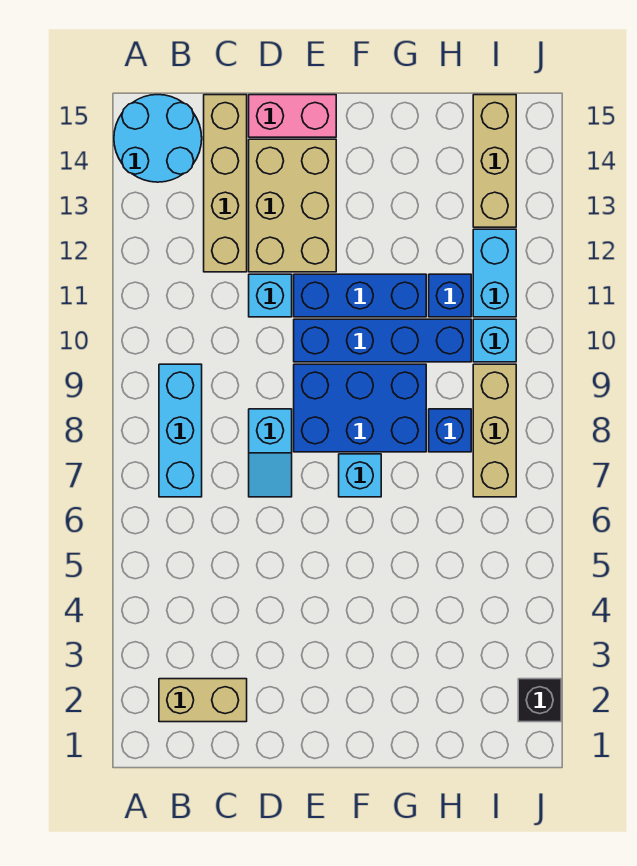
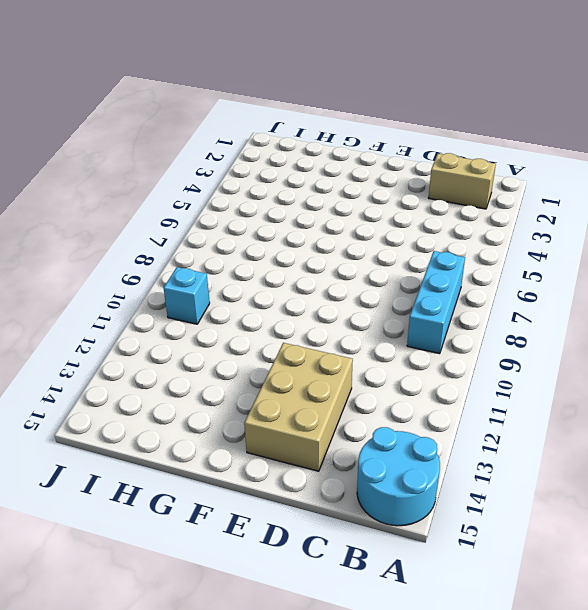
none -> tan 1x4 brick [204,95,247,272]
none -> cyan 1x2 slope [249,409,292,497]
none -> cyan 1x1 brick [249,274,292,317]

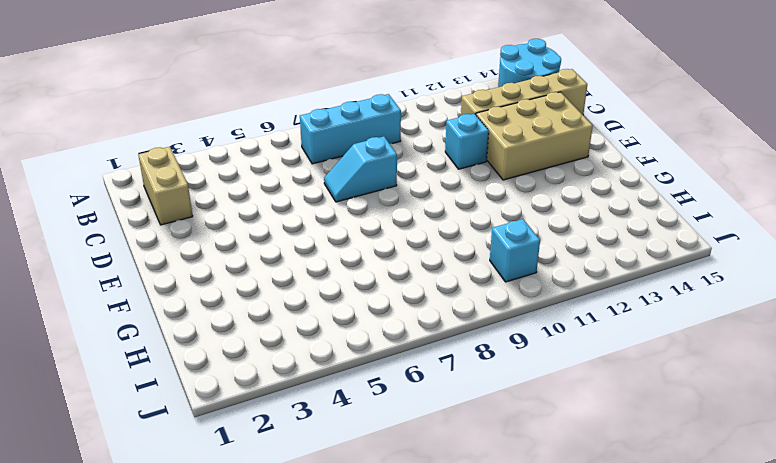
none -> pink 1x2 brick [249,95,336,137]
none -> blue 2x3 brick [294,364,426,452]
none -> blue 1x4 brick [294,319,471,362]

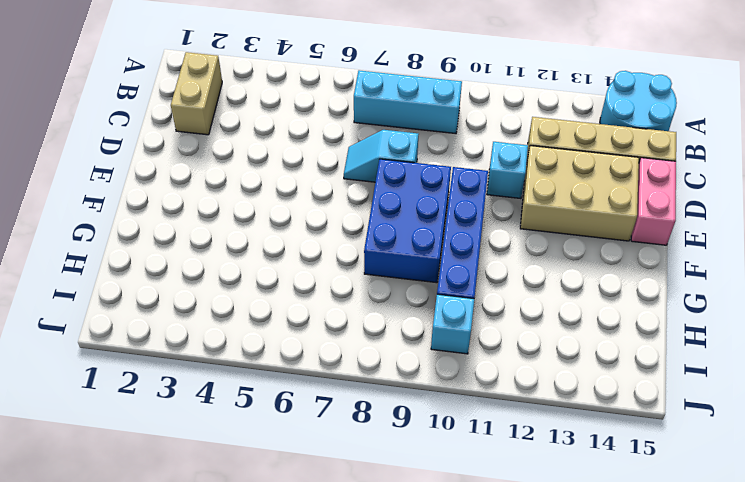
none -> blue 1x3 brick [294,274,426,317]
none -> cyan 1x1 brick [339,454,381,497]
none -> blue 1x1 brick [429,409,471,452]

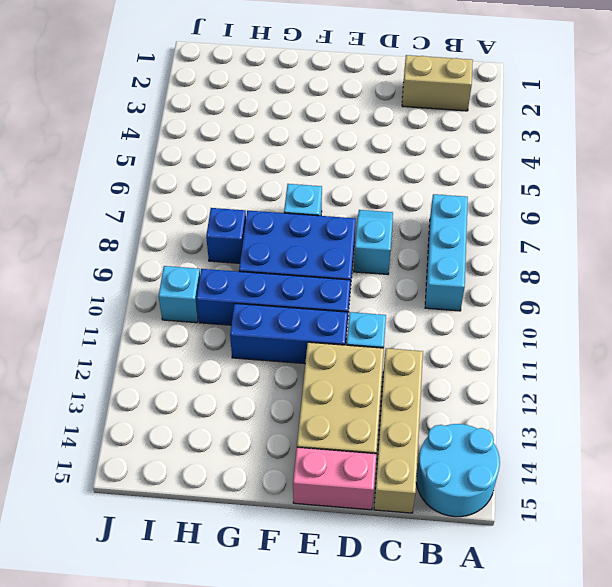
none -> blue 1x1 brick [429,274,471,317]
none -> tan 1x3 brick [473,364,516,497]
none -> cyan 1x2 brick [473,229,516,317]

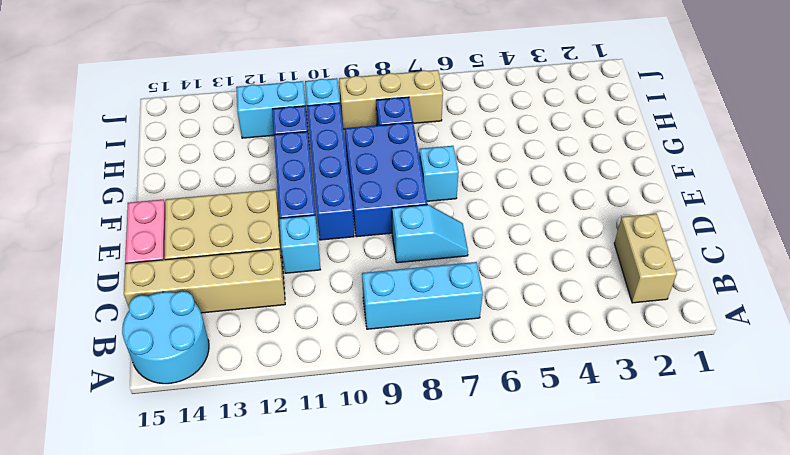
none -> tan 1x3 brick [473,95,516,227]
none -> black 1x1 brick [518,679,561,722]

